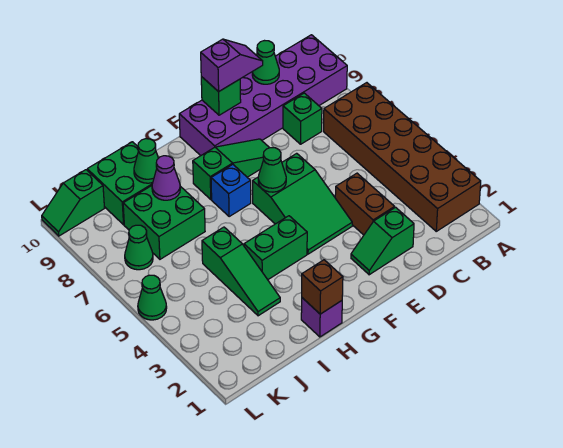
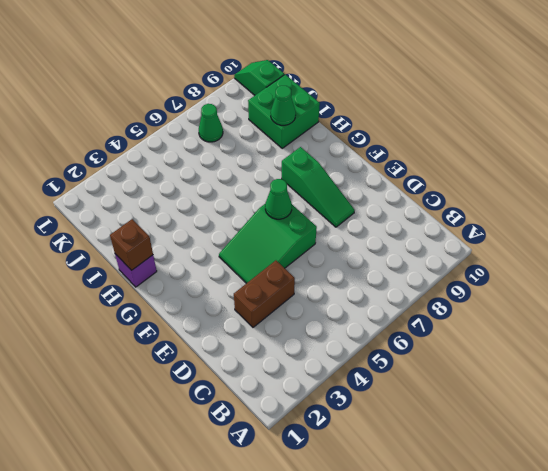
none -> brown 2x6 brick [324,83,481,231]
none -> purple 2x6 brick [179,35,347,156]
none -> green 1x1 brick [283,93,322,144]

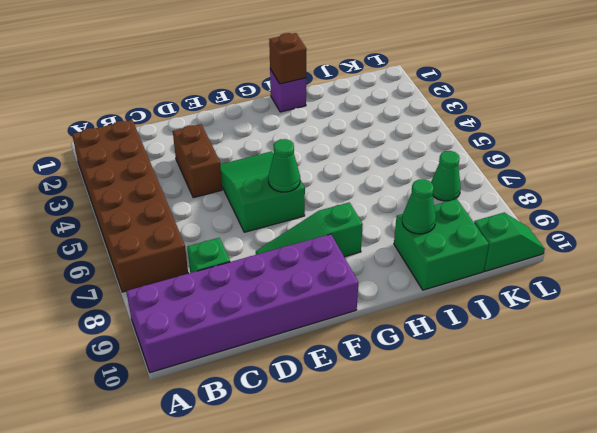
none -> green 1x2 slope [351,207,414,275]
none -> green 1x2 brick [244,216,307,280]
none -> blue 1x1 brick [211,164,251,217]

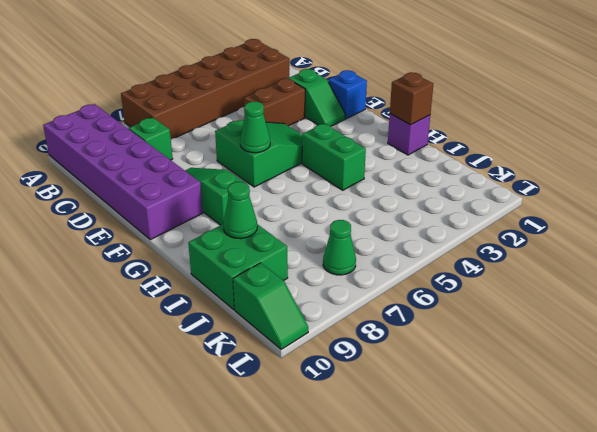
blue 1x1 brick [328,70,367,119] -> blue 1x1 brick moved to [211,164,251,217]
none -> green 1x3 slope [202,227,280,316]
none -> green 2x2 brick [123,186,205,259]
none -> green 1x1 cone [138,275,167,320]

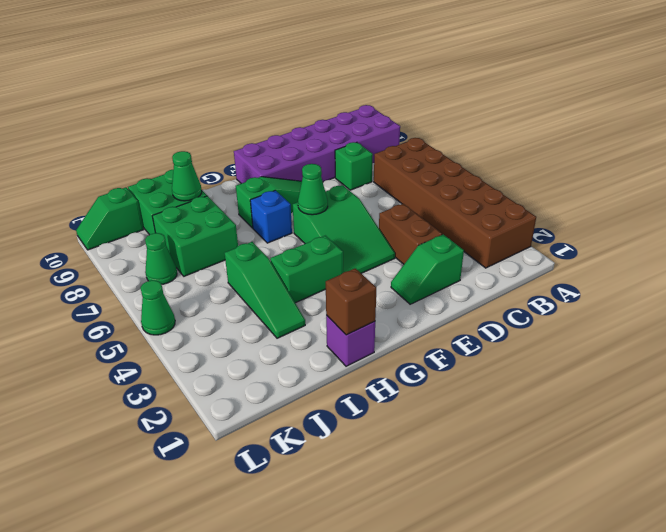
none -> green 1x1 cone [252,41,279,84]
none -> green 1x1 brick [201,77,241,115]
none -> purple 1x1 cone [152,156,180,200]

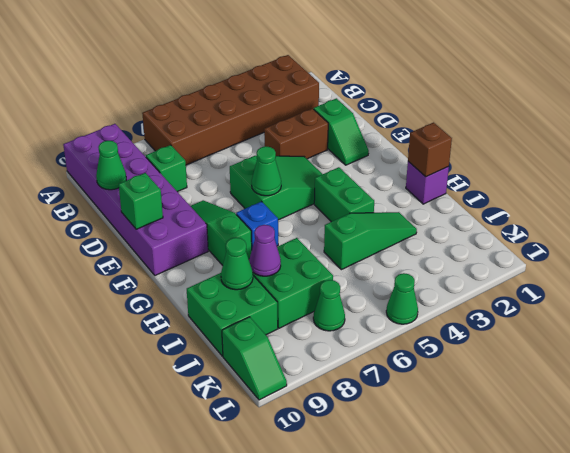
none -> purple 1x2 slope [201,39,263,92]

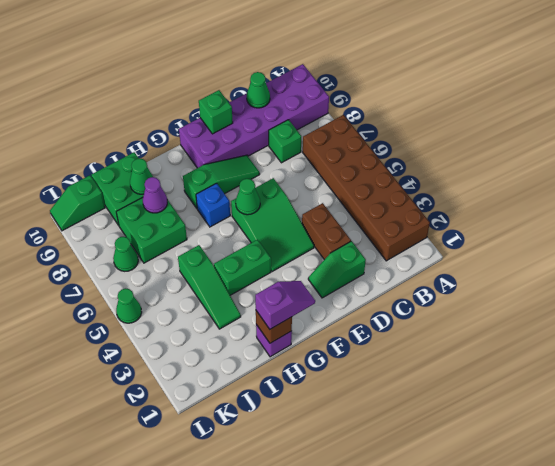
purple 1x2 slope [255,281,315,329] -> purple 1x2 slope moved to [201,39,263,92]

